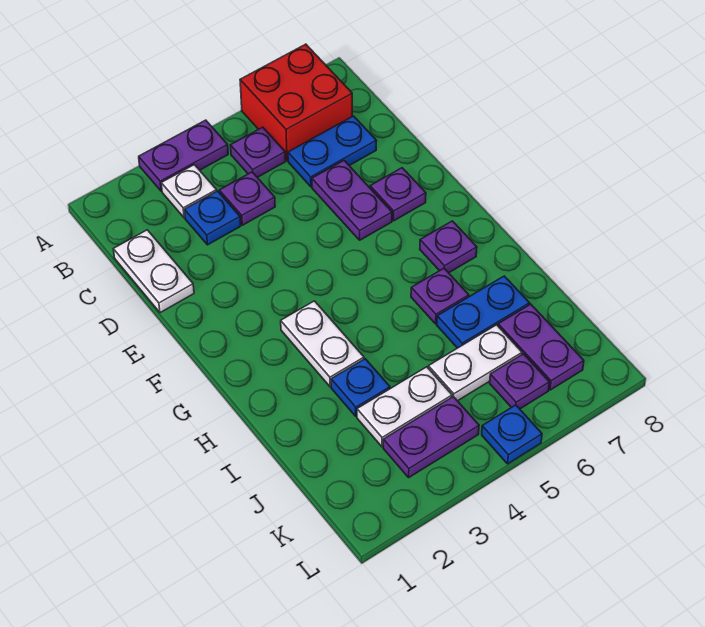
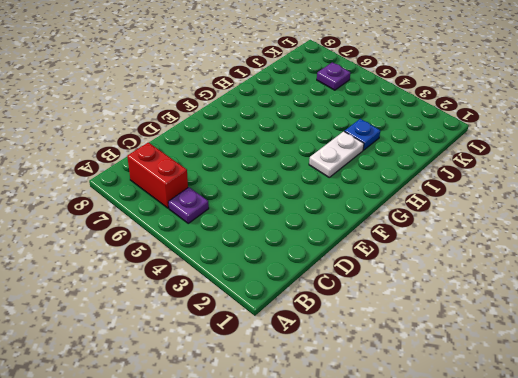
red 1x2 brick [127,142,188,208] -> red 2x2 brick [240,44,352,161]
none -> purple 1x2 plate [139,120,228,191]
none -> white 1x1 plate [161,165,217,218]
none -> white 1x2 plate [113,230,194,313]

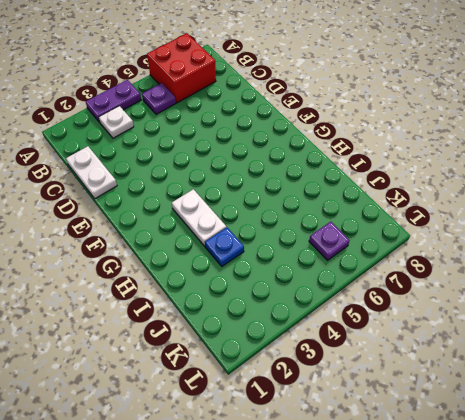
none -> blue 1x1 plate [185,191,241,245]
none -> purple 1x1 plate [219,172,275,225]
none -> blue 1x2 plate [288,116,377,187]

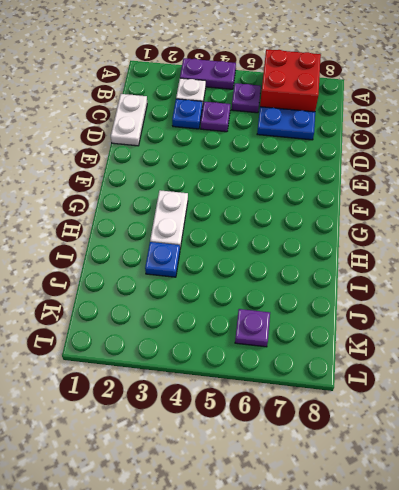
none -> purple 1x2 plate [312,161,392,240]
none -> purple 1x1 plate [370,168,426,221]
none -> purple 1x1 plate [420,221,477,273]

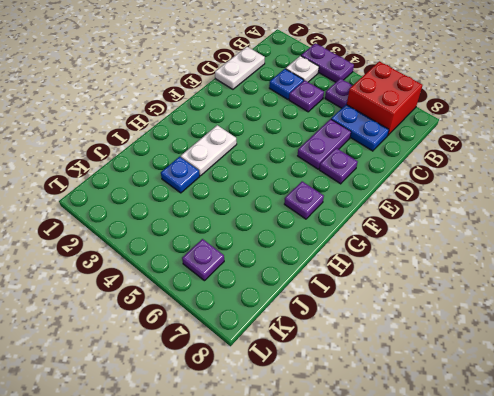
none -> purple 1x1 plate [411,268,469,324]
none -> blue 1x2 plate [437,276,530,348]
none -> white 1x2 plate [357,367,452,447]

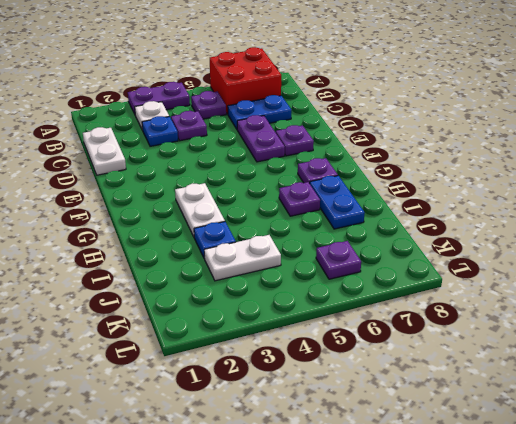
blue 1x2 plate [310,176,365,229] -> blue 1x2 plate turned to [437,276,530,348]
none -> white 1x2 plate [428,325,522,401]
none -> purple 1x2 plate [498,304,584,390]
none -> purple 1x2 plate [383,396,479,477]

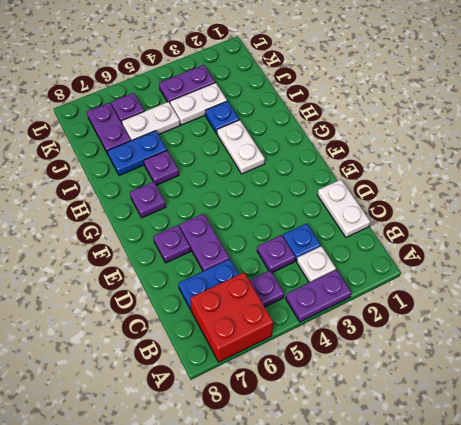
none -> blue 1x1 plate [482,405,542,464]

